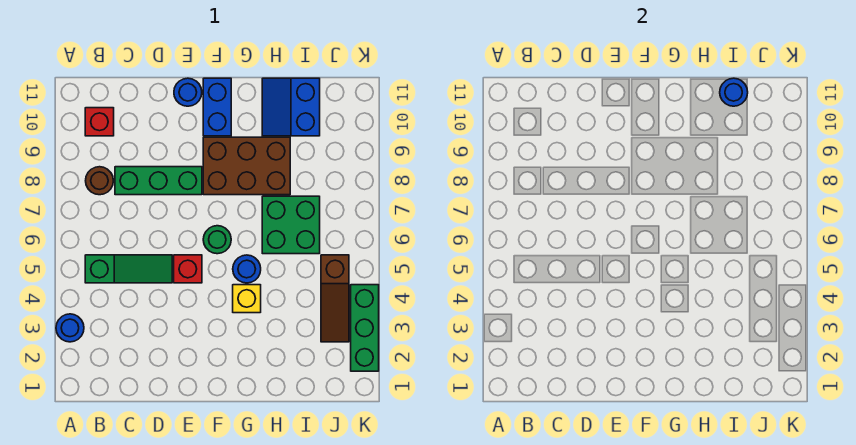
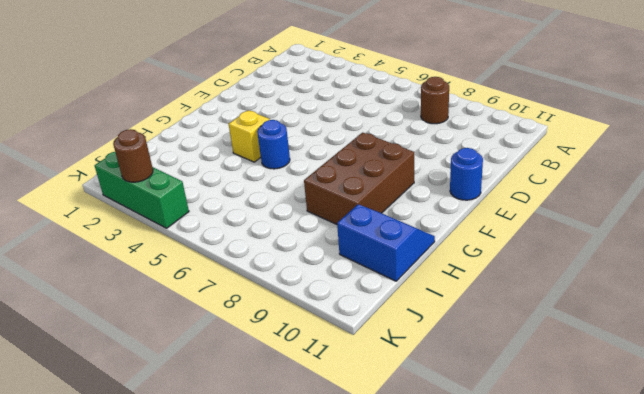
brown 1x1 round brick [113,129,153,182] -> none
none -> blue 1x1 round brick [56,314,84,342]
none -> green 1x3 slope [85,255,172,283]
none -> red 1x1 brick [85,108,114,136]

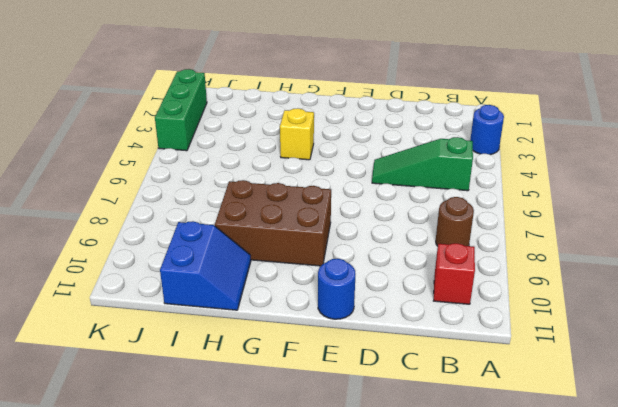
none -> green 1x3 brick [115,167,202,195]
none -> red 1x1 brick [174,255,202,283]
none -> green 1x1 round brick [203,226,231,254]

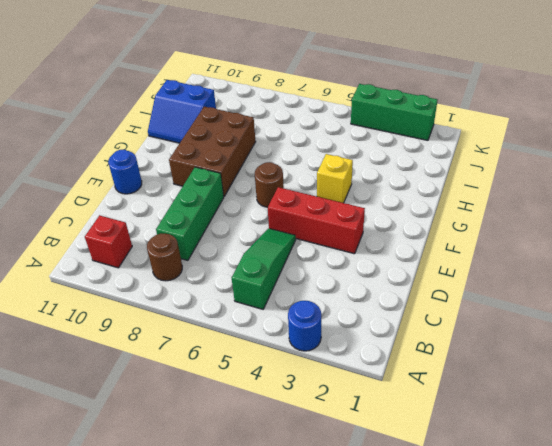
red 1x3 brick [268,187,365,254] -> red 1x1 brick [174,255,202,283]
brown 1x1 round brick [255,162,284,207] -> green 1x1 round brick [203,226,231,254]
none -> blue 1x2 brick [203,78,231,136]
none -> blue 1x1 round brick [233,255,261,283]
none -> green 2x2 brick [262,196,320,254]

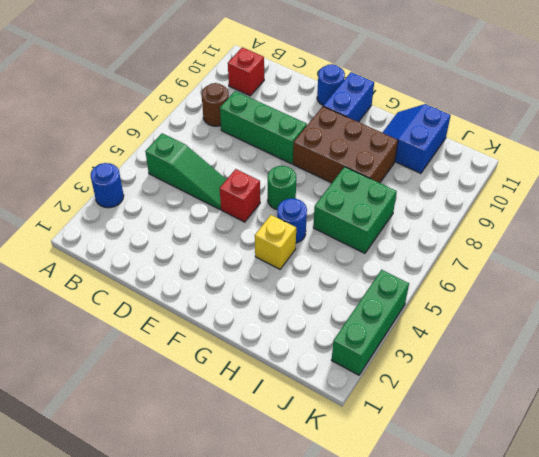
none -> brown 1x3 slope [321,255,349,342]
none -> blue 1x1 round brick [720,78,748,106]

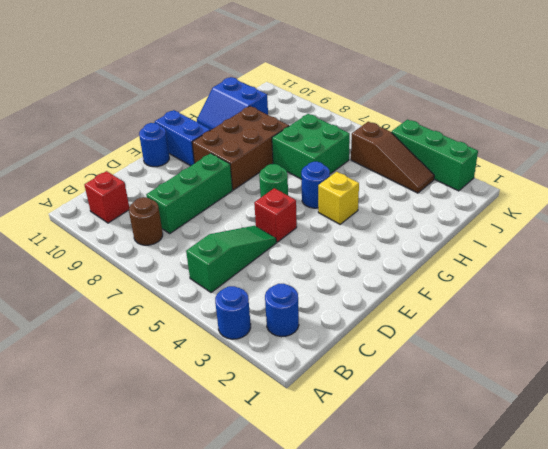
blue 1x1 round brick [265,284,299,337] -> blue 1x1 round brick moved to [720,78,748,106]

